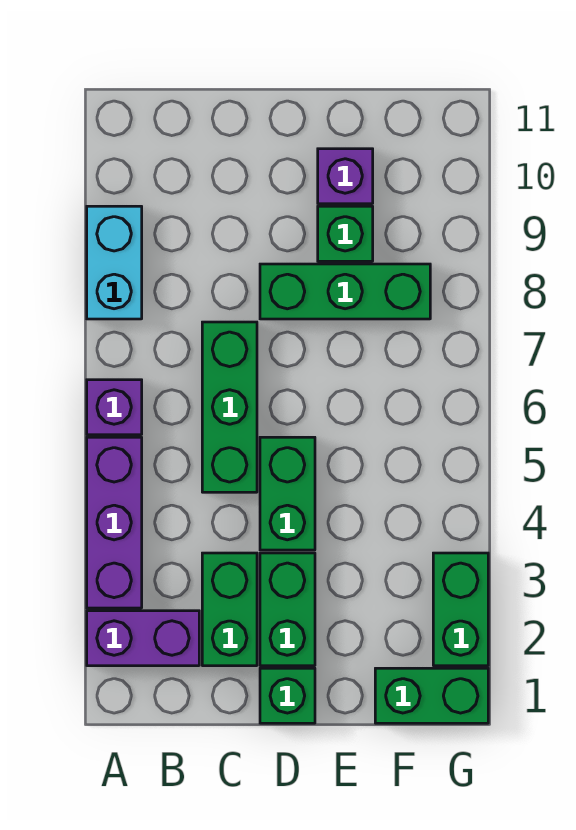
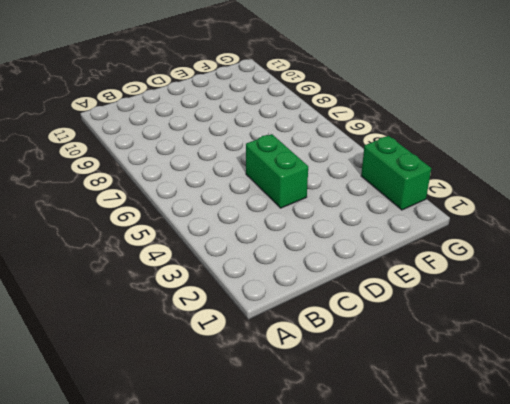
none -> purple 1x2 brick [87,611,199,666]
none -> purple 1x3 brick [87,437,142,608]
none -> purple 1x1 brick [87,380,142,435]

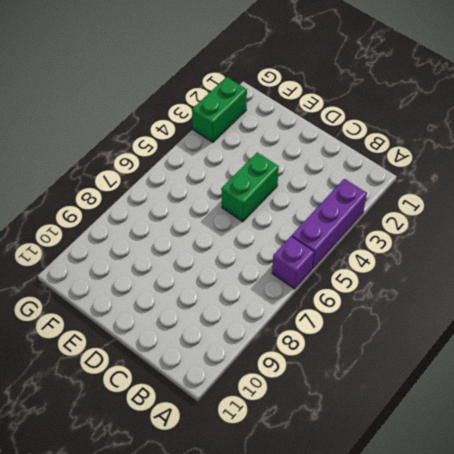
none -> purple 1x2 brick [87,611,199,666]
none -> cyan 1x2 brick [87,206,142,319]
none -> green 1x2 brick [202,553,257,666]

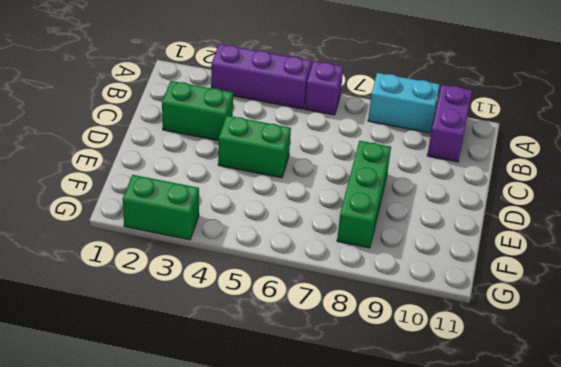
purple 1x2 brick [427,85,472,162] -> purple 1x2 brick moved to [87,611,199,666]
none -> green 1x3 brick [202,322,257,492]
none -> green 1x1 brick [260,668,315,723]
none -> green 1x2 brick [260,553,315,666]

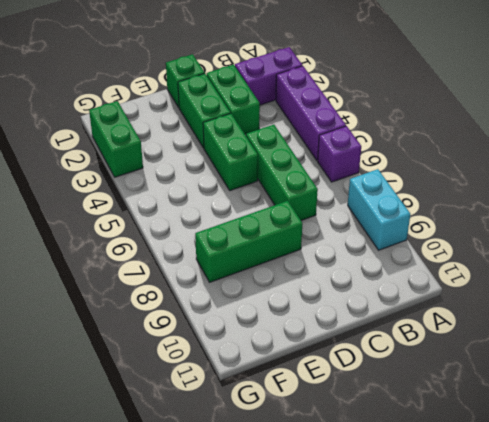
none -> green 1x1 brick [318,206,373,261]
none -> purple 1x1 brick [318,149,373,204]
none -> green 1x2 brick [375,668,488,723]

